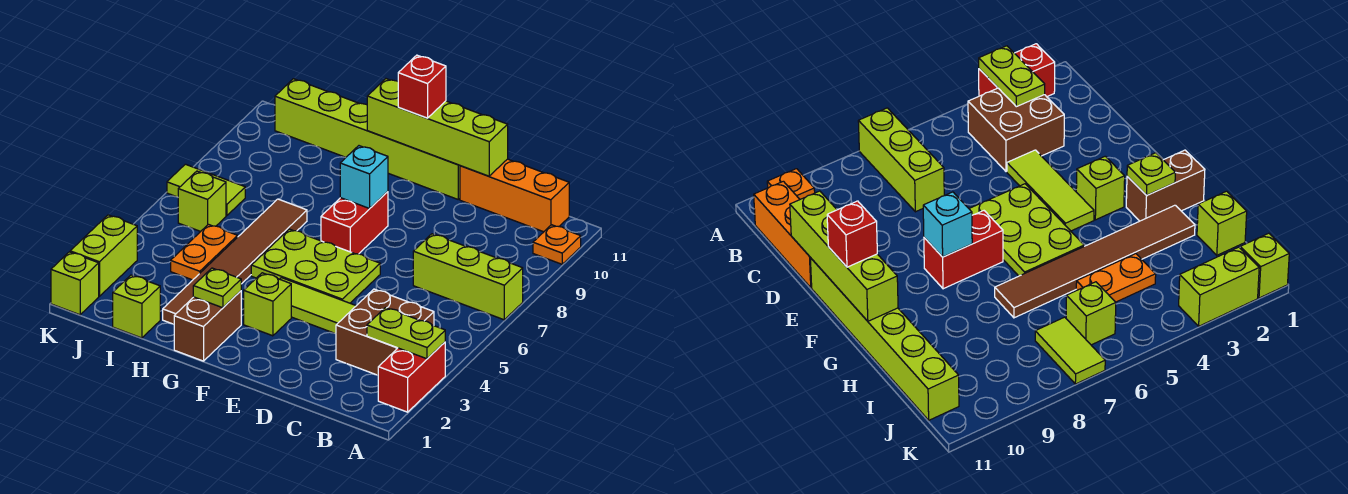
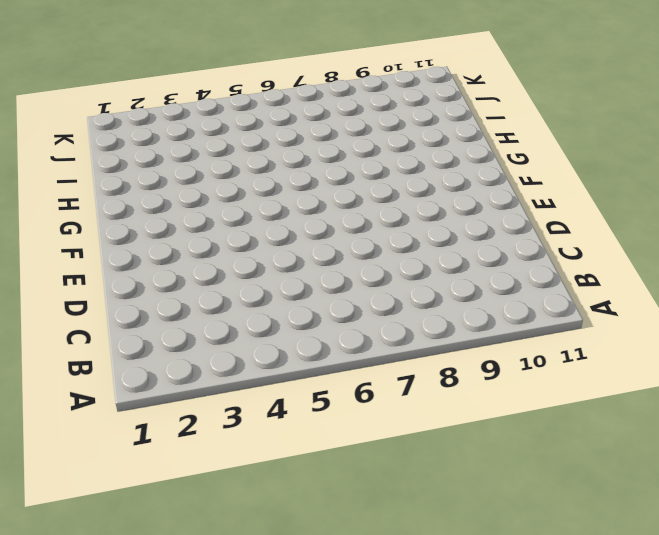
none -> red 1x2 brick [378,342,445,412]
none -> lime 1x3 brick [413,234,523,320]
none -> orange 1x1 plate [533,225,581,264]

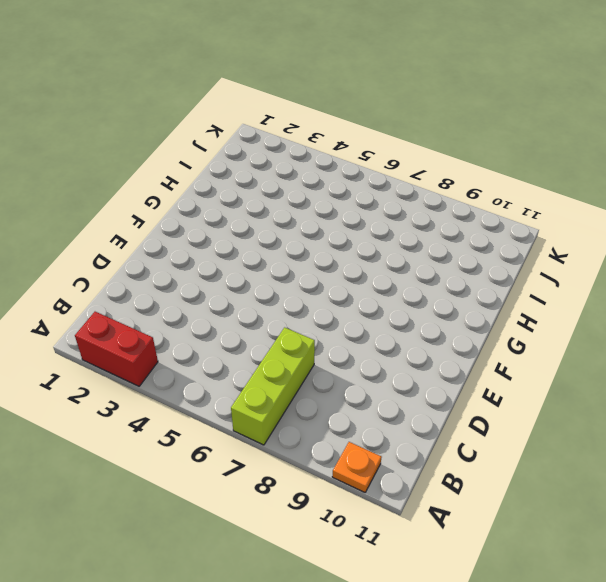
none -> brown 2x2 brick [336,289,434,375]
none -> orange 1x3 brick [460,159,569,232]
none -> lime 1x3 tile [280,278,356,334]

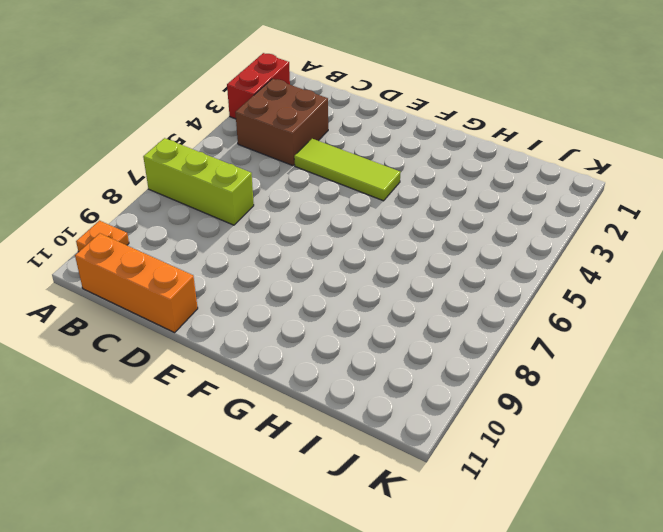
none -> lime 2x3 plate [251,229,380,303]
none -> lime 1x6 brick [275,79,460,199]
none -> lime 1x1 brick [244,273,291,336]

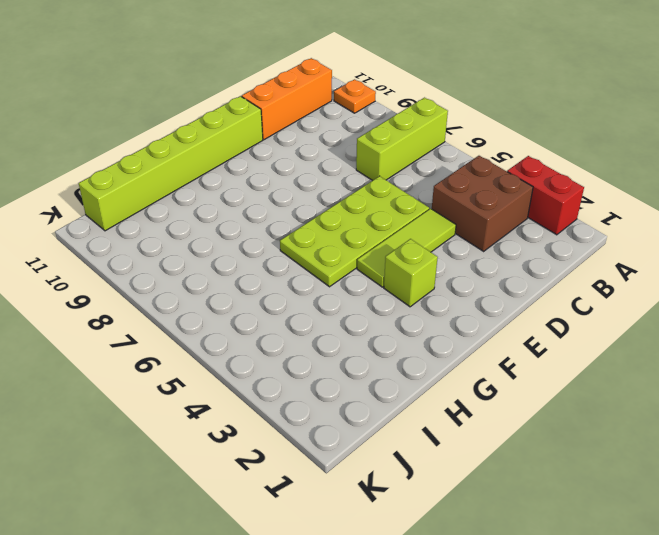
lime 2x4 plate [280,176,429,287] -> lime 2x3 plate [251,229,380,303]
none -> red 1x2 brick [321,192,388,254]
none -> brown 1x2 brick [174,291,241,361]
none -> brown 1x6 tile [163,199,307,324]

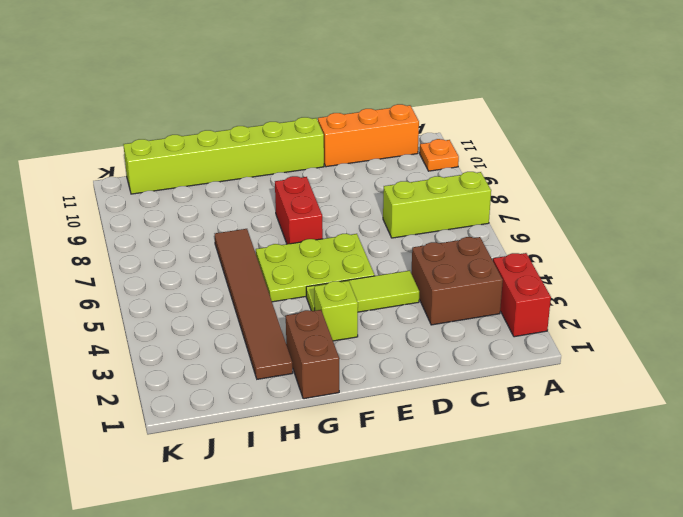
none -> lime 1x1 brick [113,275,160,338]
none -> orange 1x2 plate [171,224,238,280]
none -> lime 1x1 brick [178,171,226,231]

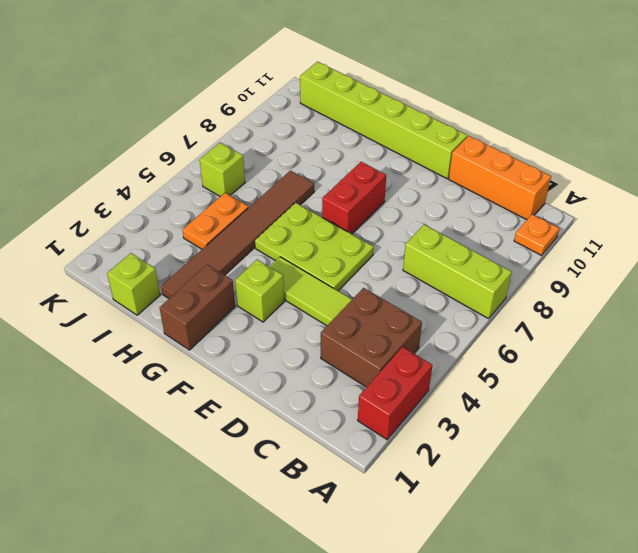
none -> lime 1x2 tile [167,164,245,216]
none -> lime 1x1 brick [51,252,99,315]
none -> lime 1x2 brick [70,215,137,296]

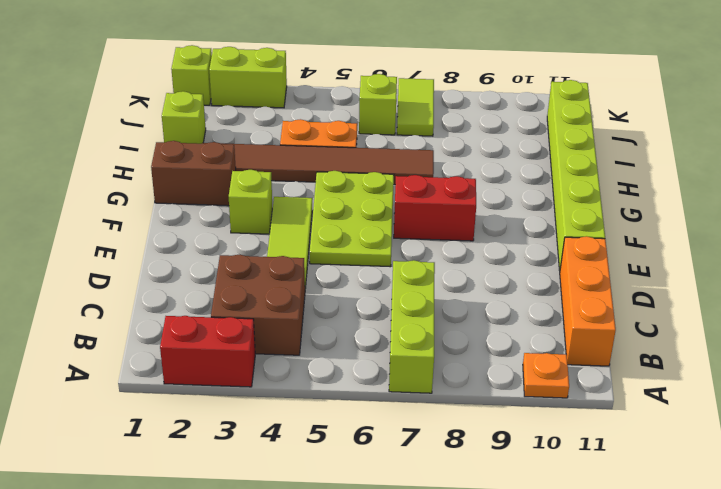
none -> lime 1x2 plate [367,308,445,359]
none -> lime 1x4 brick [367,79,508,176]
none -> cyan 1x1 brick [340,146,388,208]

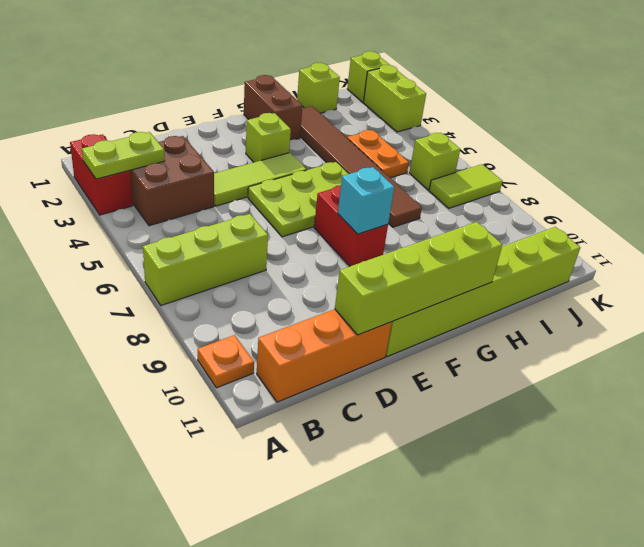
none -> lime 1x1 plate [193,268,241,308]
none -> red 1x1 brick [398,55,446,118]

